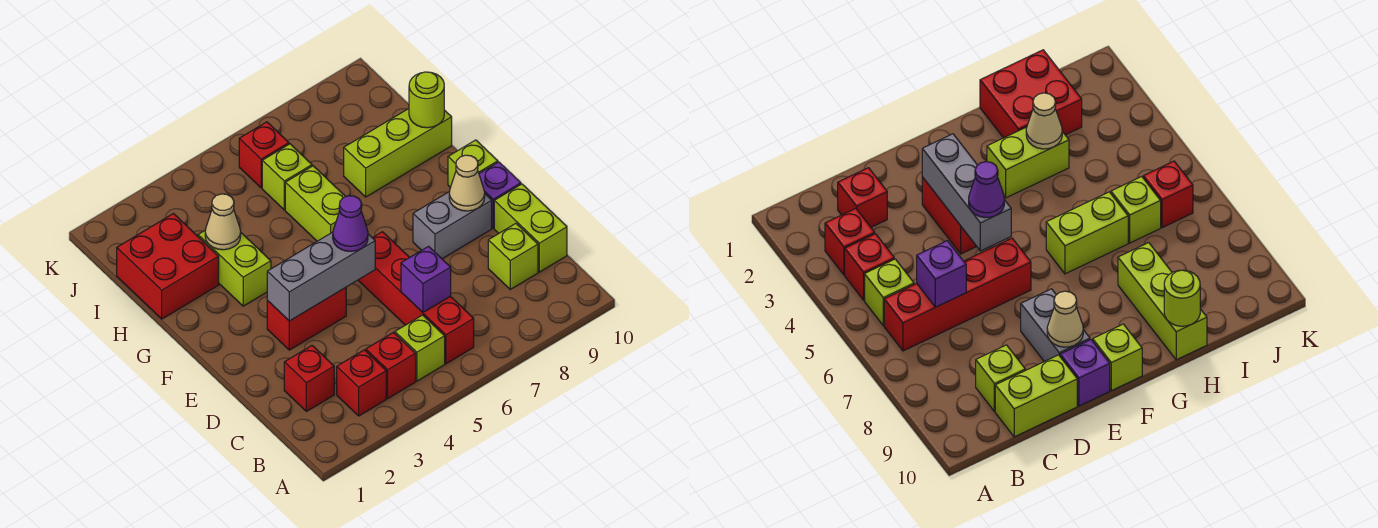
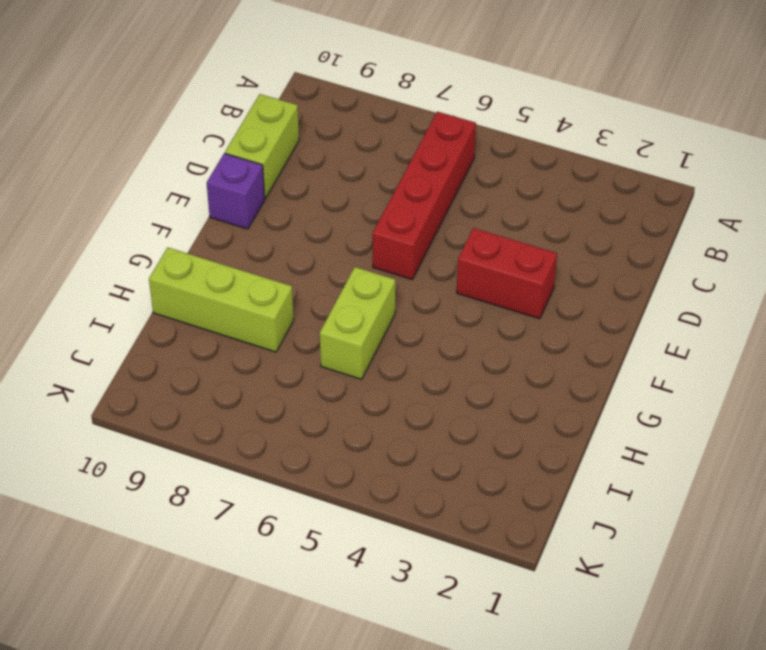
none -> red 1x1 brick [337,350,386,416]
none -> red 1x1 brick [366,333,416,398]
none -> lime 1x1 brick [395,315,445,381]

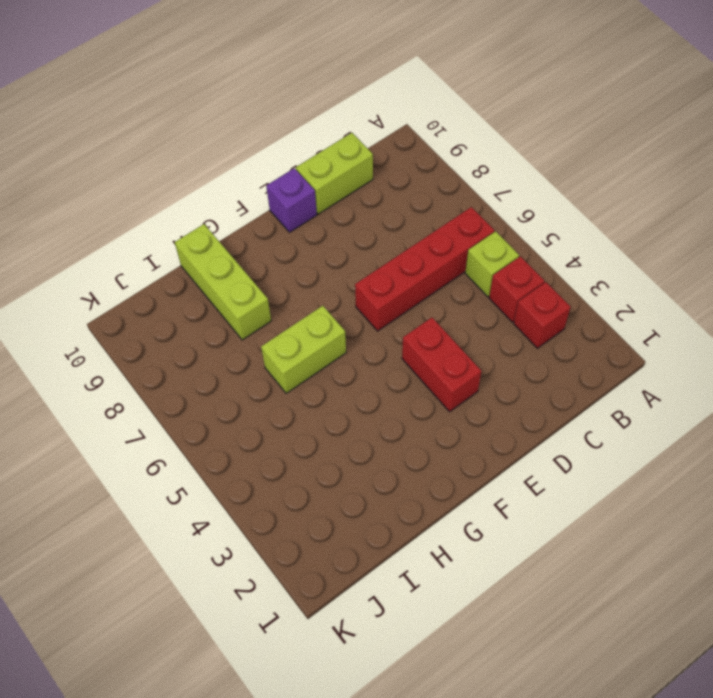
none -> red 1x1 brick [284,346,334,411]
none -> lime 1x1 brick [488,224,538,289]
none -> grey 1x2 brick [413,191,492,259]

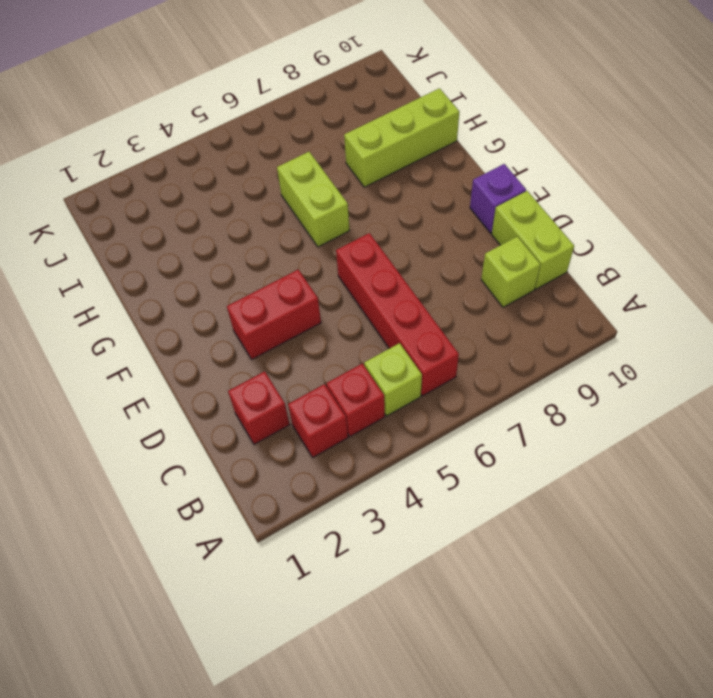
none -> grey 1x2 brick [413,191,492,259]
none -> lime 1x1 brick [448,140,498,187]
none -> lime 1x2 brick [198,231,271,306]

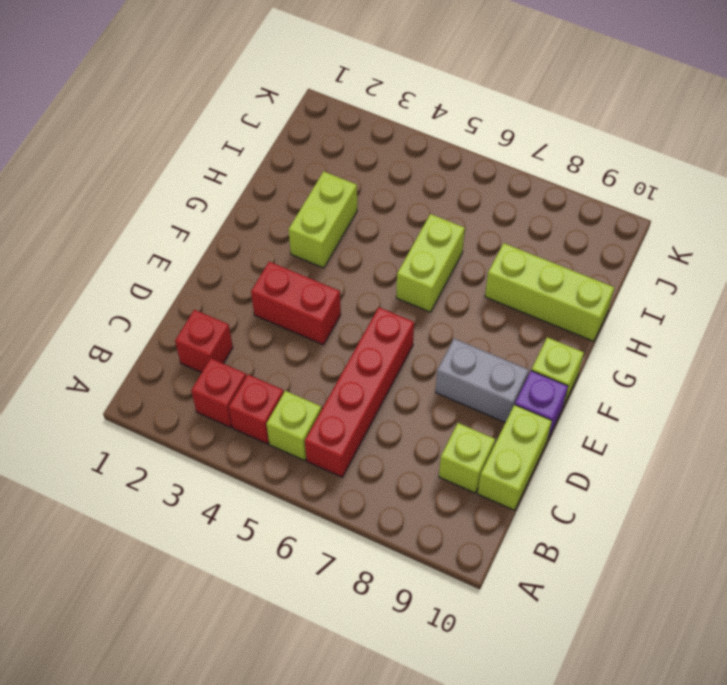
none -> red 2x2 brick [117,214,219,319]
none -> lime 1x1 brick [262,144,312,210]
none -> red 1x1 brick [239,122,289,188]

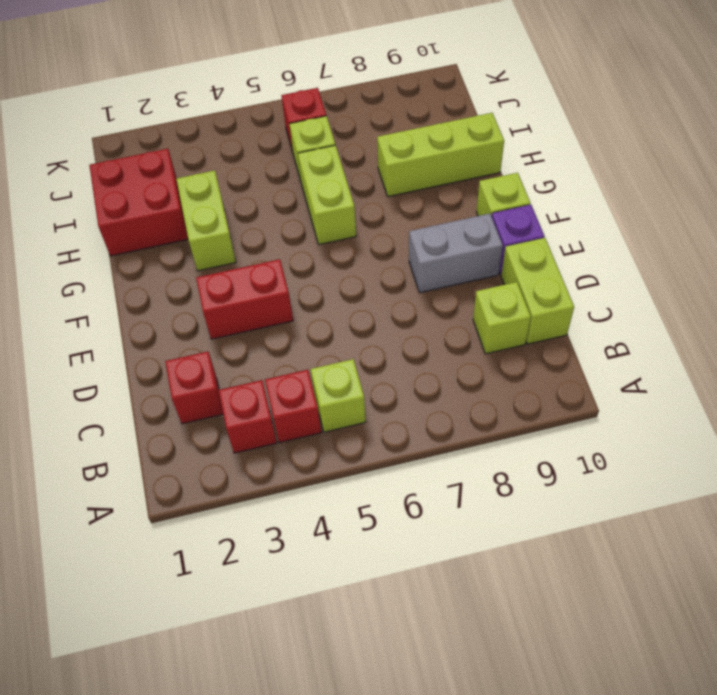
none -> red 1x4 brick [358,232,474,364]
none -> purple 1x1 brick [401,246,451,312]
none -> grey 1x3 brick [267,232,375,321]

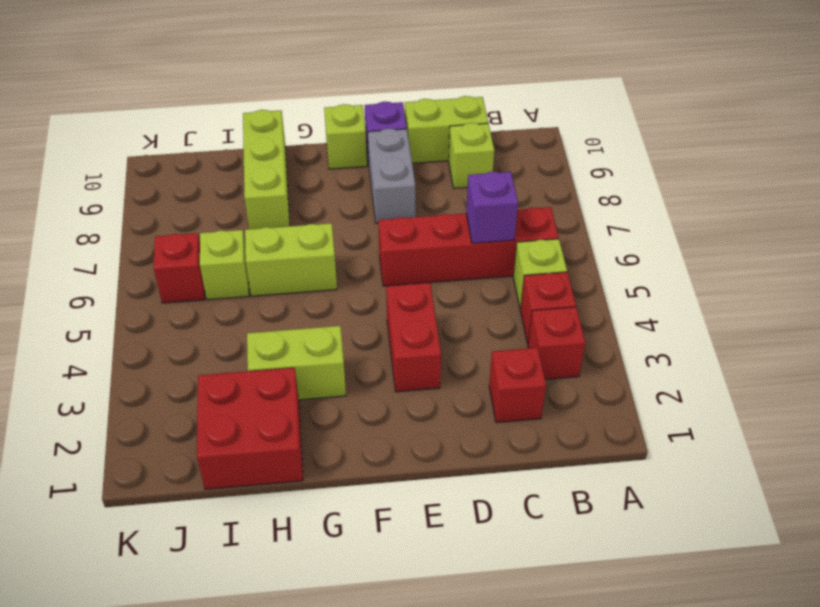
none -> grey 1x3 brick [267,232,375,321]
none -> tan 1x1 cone [449,155,485,211]
none -> tan 1x1 cone [205,194,241,250]

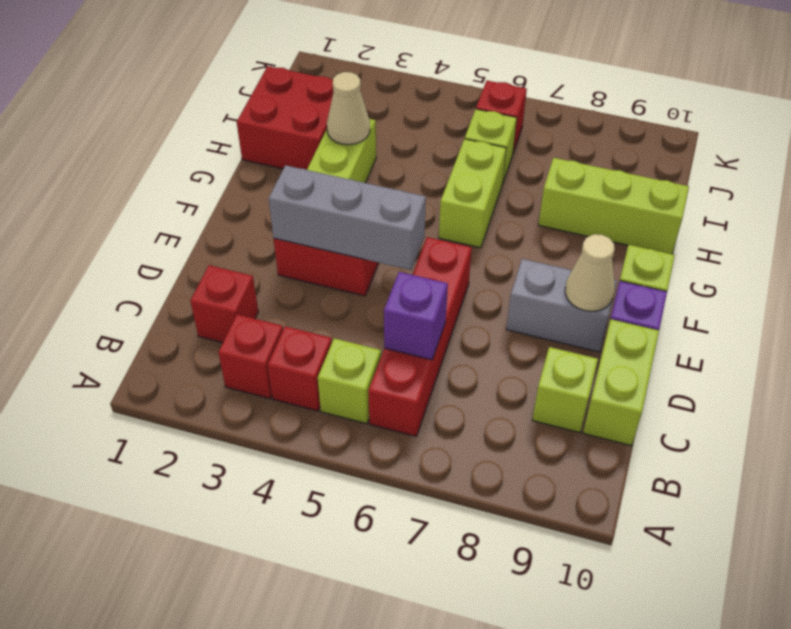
none -> lime 1x1 round brick [409,72,444,128]
none -> purple 1x1 cone [333,196,368,251]

